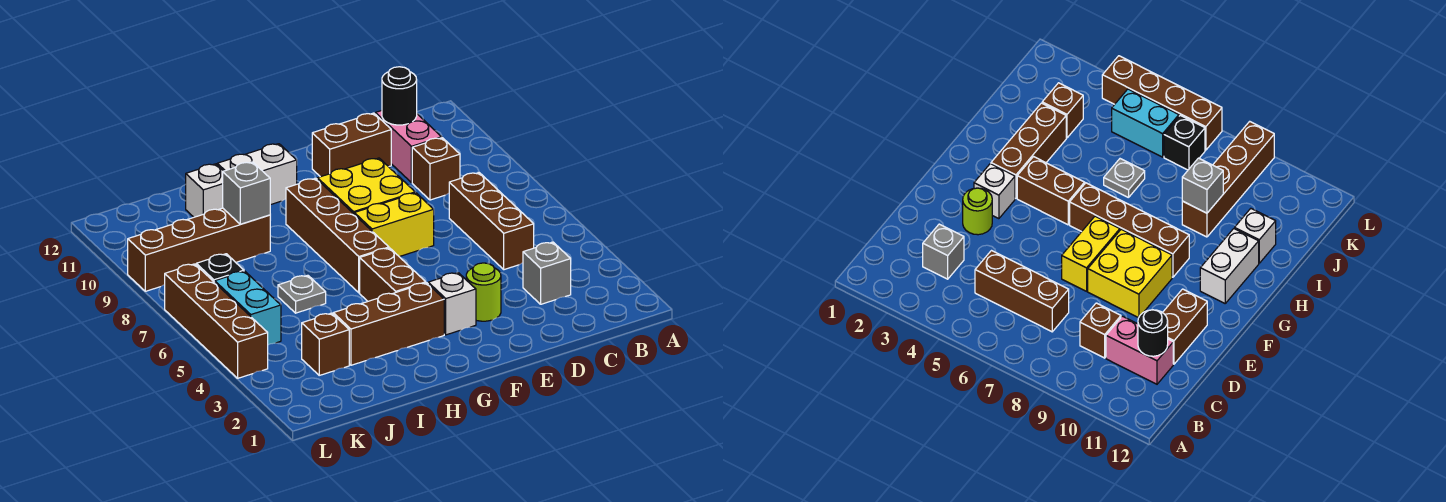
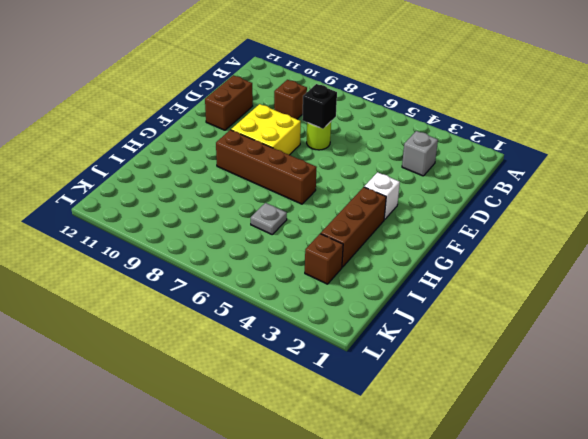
lime 1x1 round brick [307,122,331,150] -> lime 1x1 round brick moved to [466,263,501,321]
black 1x1 brick [302,84,337,129] -> black 1x1 brick moved to [196,254,244,282]
none -> brown 1x3 brick [449,173,534,270]
none -> pink 1x2 brick [375,111,442,183]
none -> yellow 1x2 brick [354,193,434,257]

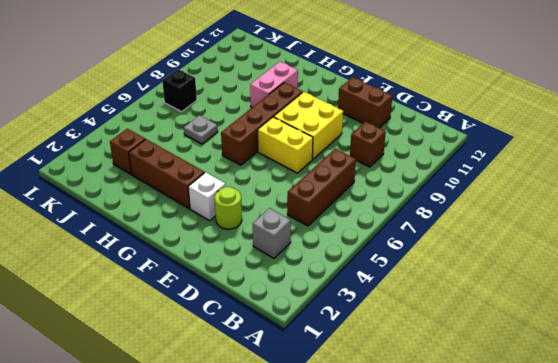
pink 1x2 brick [250,62,298,107] -> pink 1x2 brick moved to [375,111,442,183]
none -> brown 1x2 brick [360,248,426,301]
none -> white 1x2 brick [217,144,297,205]
none -> brown 1x4 brick [128,208,270,291]

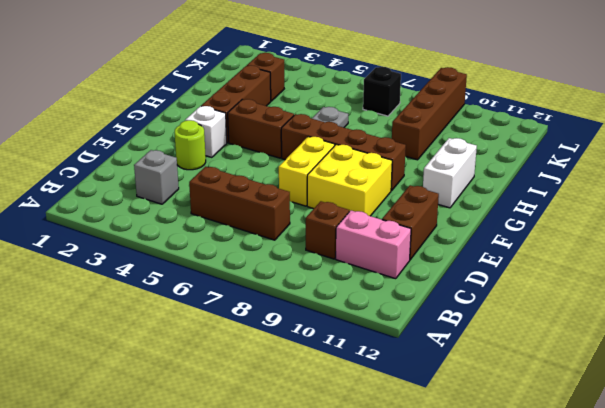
none -> white 1x1 brick [186,164,223,217]
none -> cyan 1x2 brick [215,271,281,345]
none -> brown 1x4 brick [165,264,268,378]

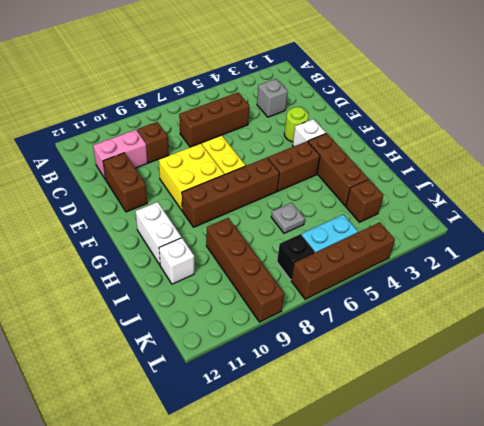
none -> black 1x1 round brick [382,67,417,125]
none -> grey 1x1 brick [223,162,270,224]

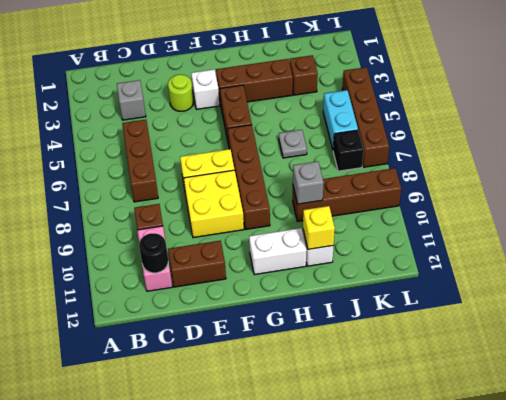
yellow 1x1 brick [303,206,335,249] -> none

